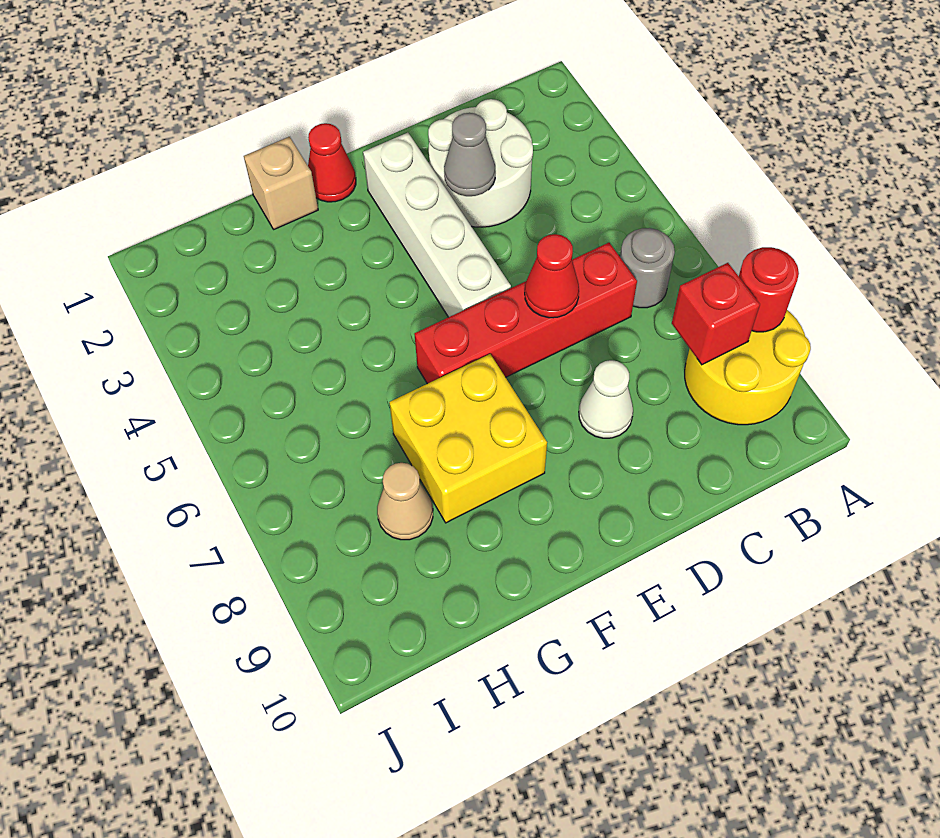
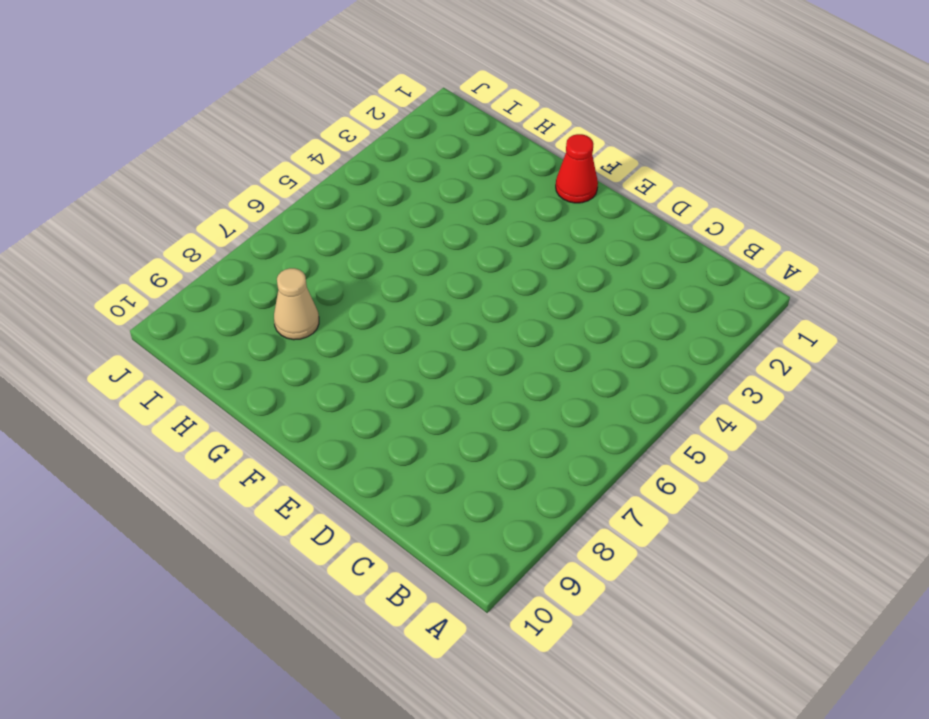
none -> yellow 2x2 round brick [685,310,811,425]
none -> grey 1x1 round brick [620,228,675,308]
none -> white 2x2 round brick [428,99,533,227]

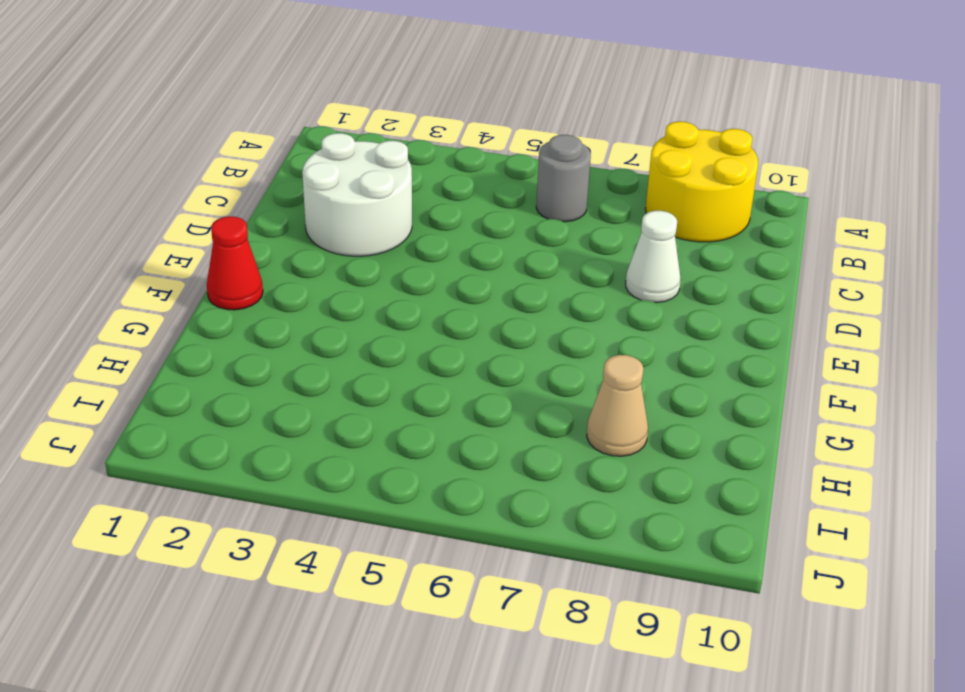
none -> red 1x4 brick [414,243,637,384]
none -> white 1x4 brick [363,133,511,317]
none -> yellow 2x2 brick [389,354,547,523]

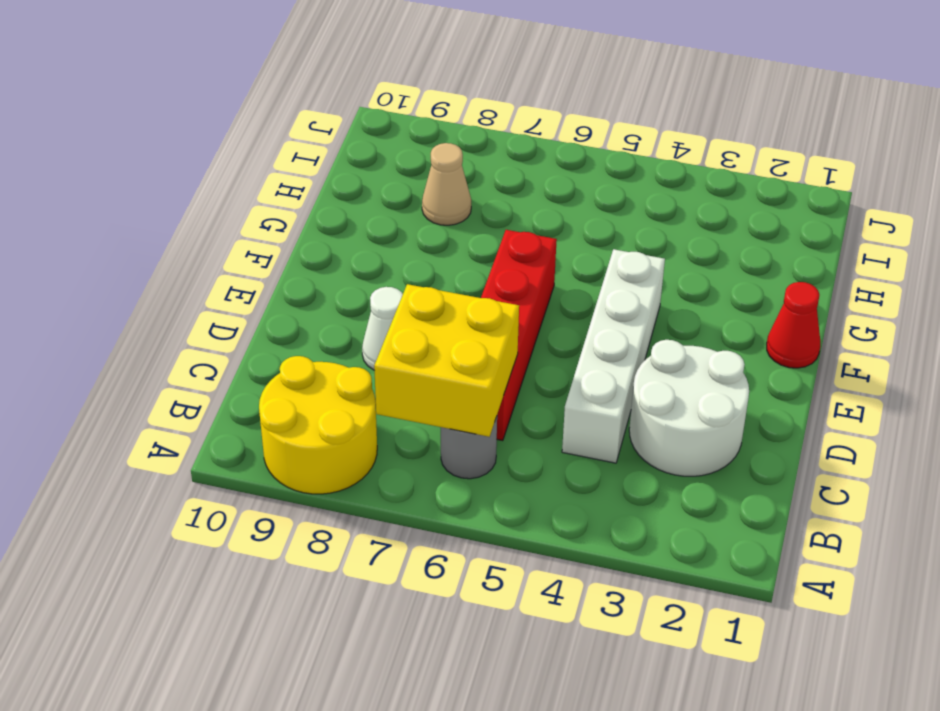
yellow 2x2 brick [374,284,519,437] -> yellow 2x2 brick moved to [389,354,547,523]
white 1x4 brick [562,249,665,463] -> white 1x4 brick turned to [363,133,511,317]
none -> tan 1x1 brick [244,137,318,229]
none -> red 1x1 round brick [739,247,799,332]
none -> red 1x1 brick [672,263,760,365]

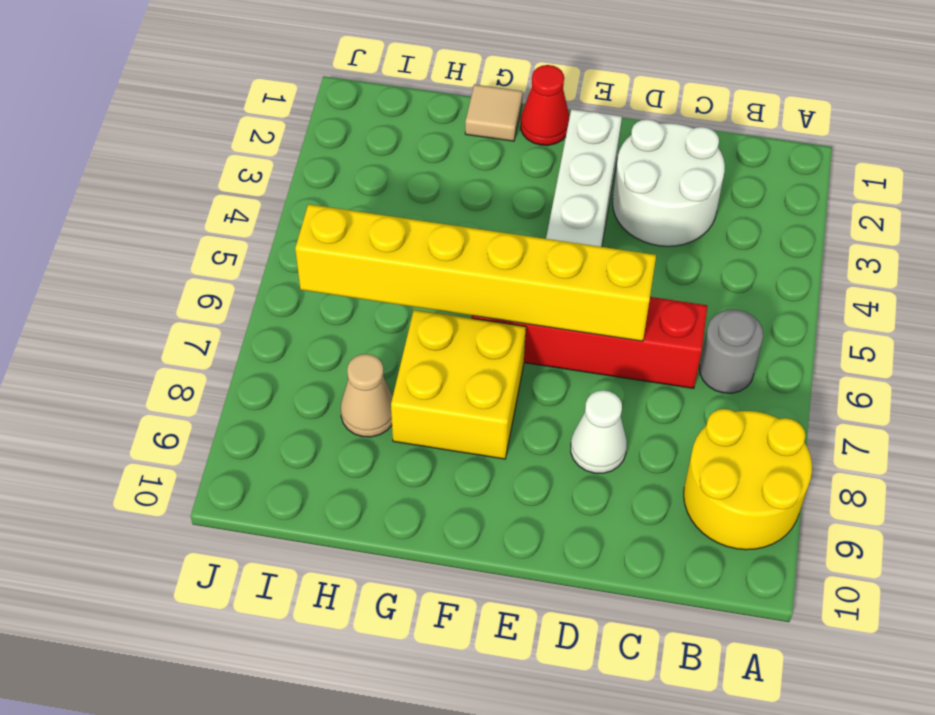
yellow 1x6 brick [295,204,656,341] -> red 1x1 cone [525,234,579,318]
tan 1x1 tile [465,84,523,141] -> tan 1x1 brick [244,137,318,229]
none -> red 1x1 round brick [739,247,799,332]
none -> red 1x1 brick [672,263,760,365]
none -> grey 1x1 cone [444,113,496,196]

